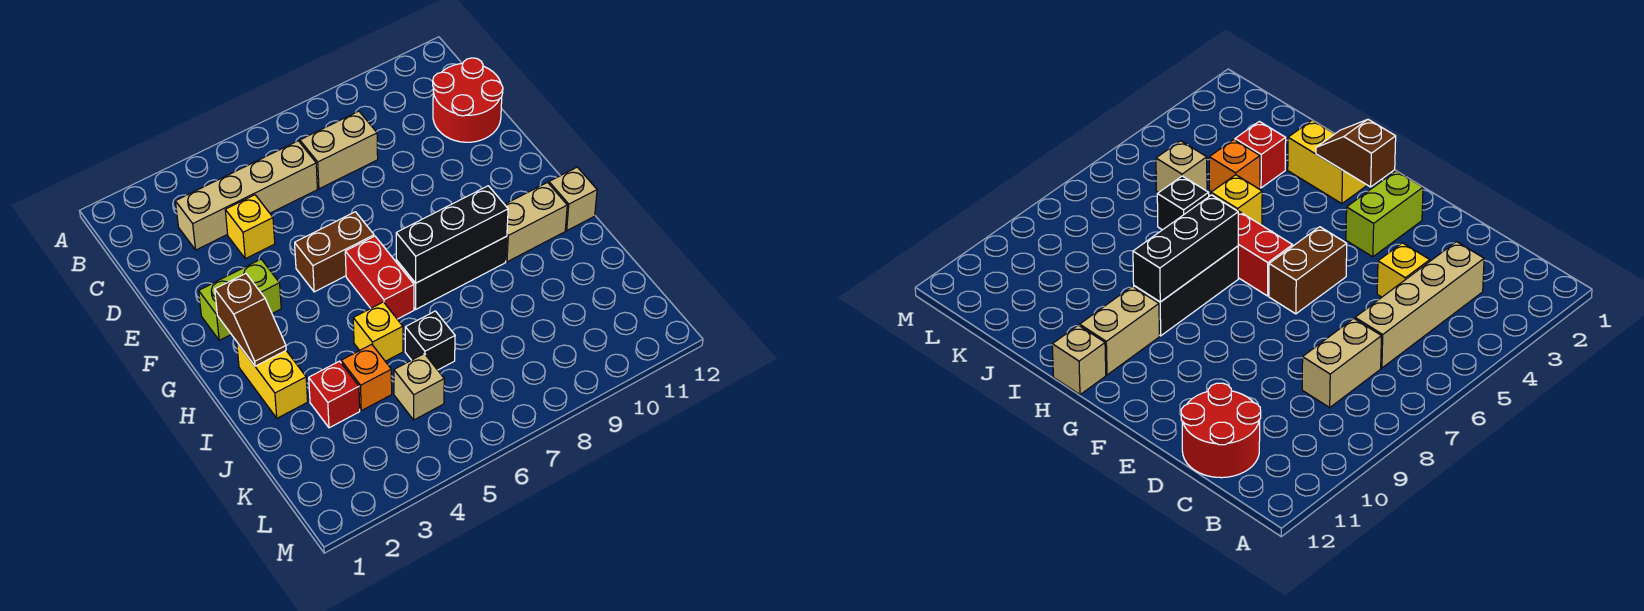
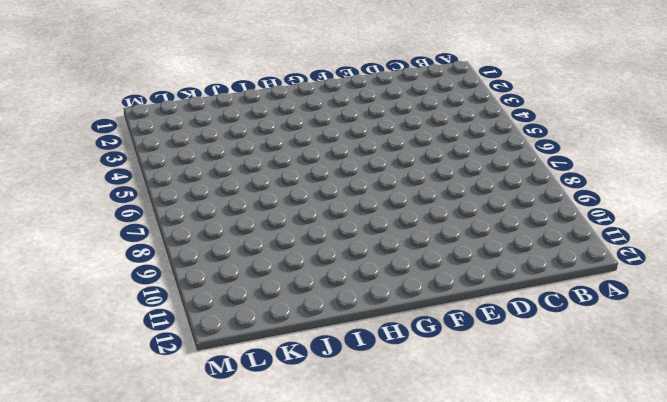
none -> tan 1x4 brick [175,141,317,250]
none -> tan 1x2 brick [300,111,378,189]
none -> red 2x2 round brick [433,58,503,142]

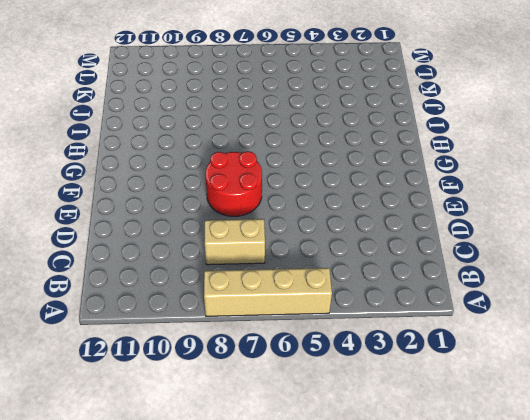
tan 1x4 brick [204,268,332,316] -> tan 1x4 brick moved to [175,141,317,250]
red 2x2 round brick [205,151,262,216] -> red 2x2 round brick moved to [433,58,503,142]
none -> yellow 1x1 brick [225,195,275,259]
none -> lime 1x2 brick [199,259,281,340]
none -> brown 1x2 brick [295,212,374,292]

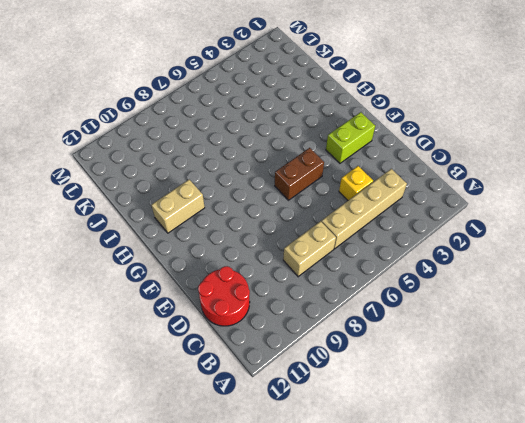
none -> red 1x2 brick [345,236,414,319]
none -> yellow 1x2 brick [237,343,308,418]
none -> black 1x3 brick [396,236,507,309]

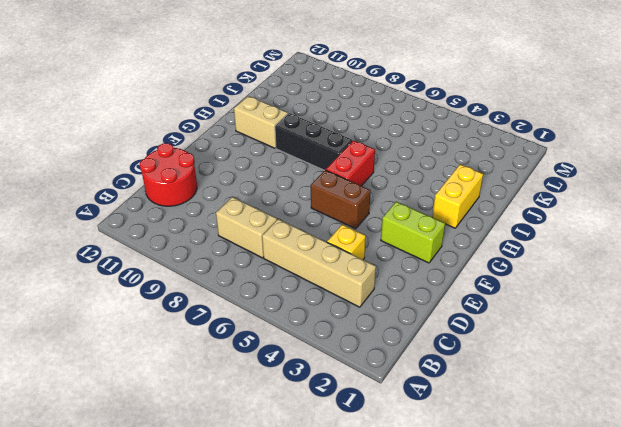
none -> tan 1x1 brick [549,167,597,230]
none -> yellow 1x1 brick [353,302,403,361]
none -> red 1x1 brick [309,361,360,428]

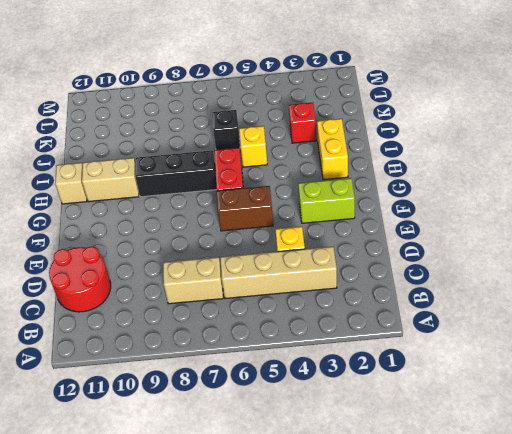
none -> orange 1x1 brick [341,344,392,411]
none -> tan 1x1 brick [394,354,444,420]
none -> brown 1x2 slope [215,274,286,366]

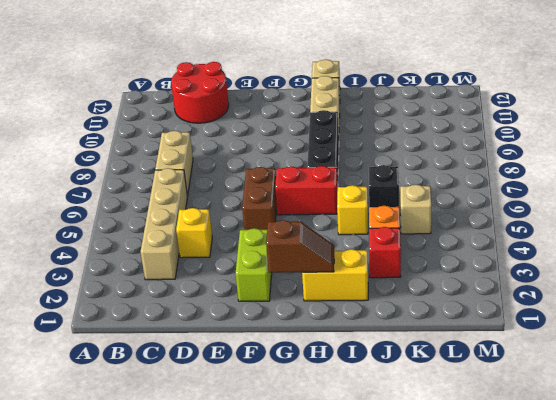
none -> black 1x3 brick [396,186,508,283]

